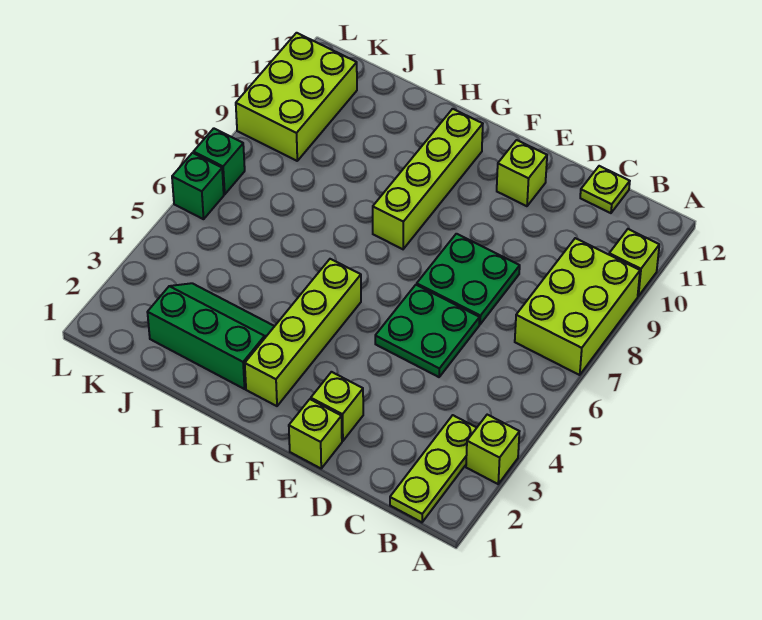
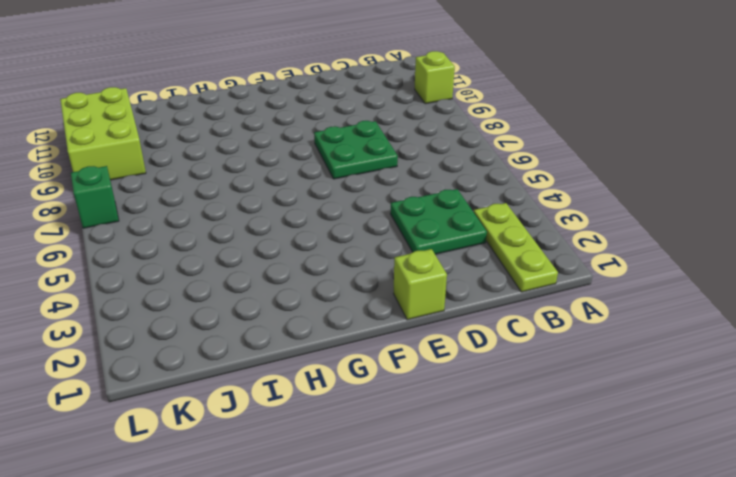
green 2x2 plate [390,189,487,254] -> green 2x2 plate moved to [375,285,480,377]
none -> lime 1x1 brick [466,415,519,484]
none -> lime 2x3 brick [515,238,640,375]
none -> lime 1x1 plate [580,166,630,213]

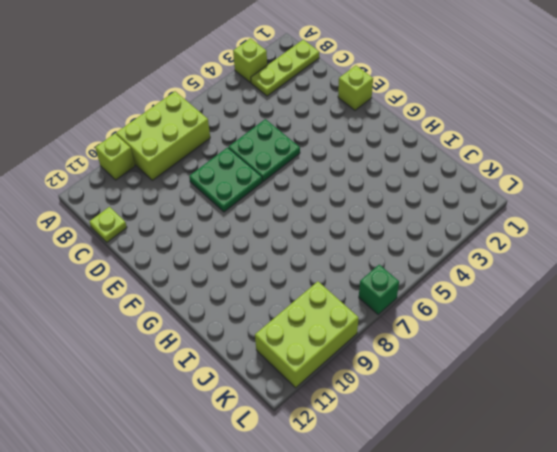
none -> lime 1x1 brick [311,372,363,441]
none -> lime 1x1 brick [497,140,547,206]
none -> lime 1x4 brick [245,259,361,406]

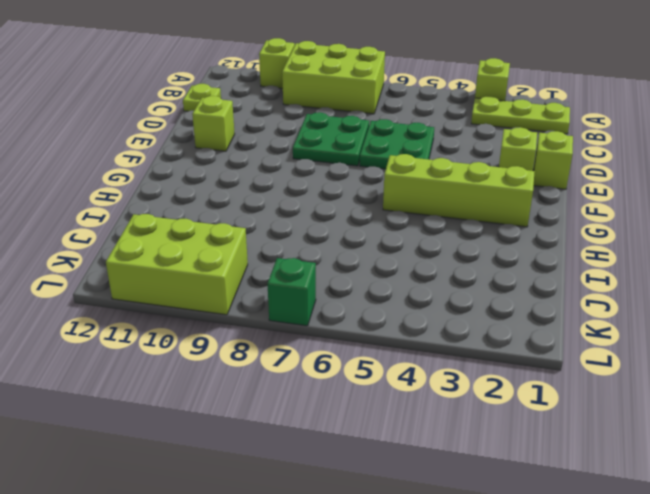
none -> lime 1x4 brick [373,109,483,249]
none -> green 2x3 slope [147,283,274,389]
none -> green 1x1 brick [172,153,224,219]

